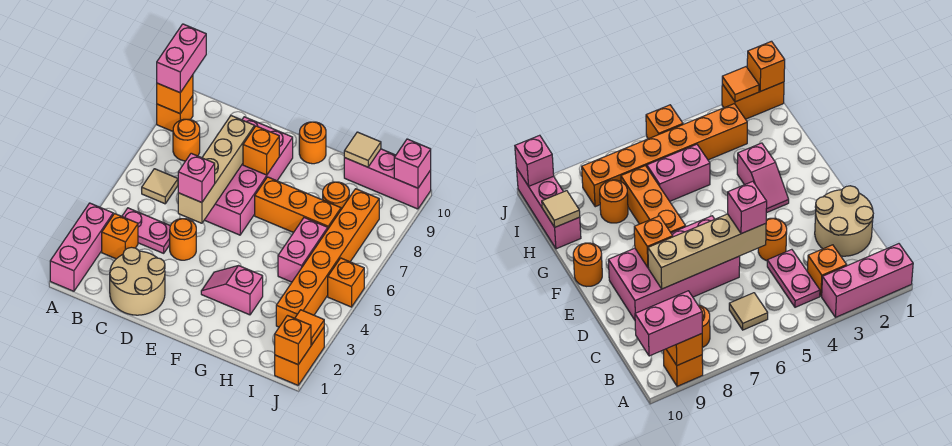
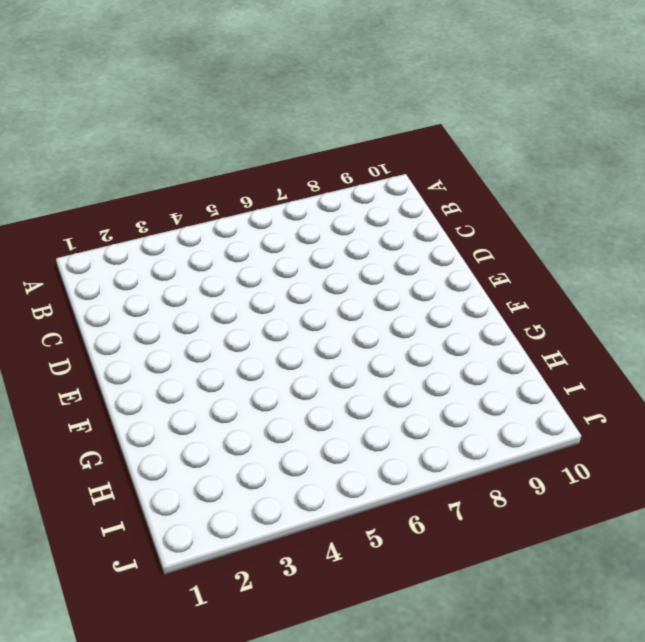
none -> pink 1x3 brick [50,203,113,291]
none -> orange 1x1 brick [157,96,193,131]
none -> orange 1x1 brick [102,214,138,259]

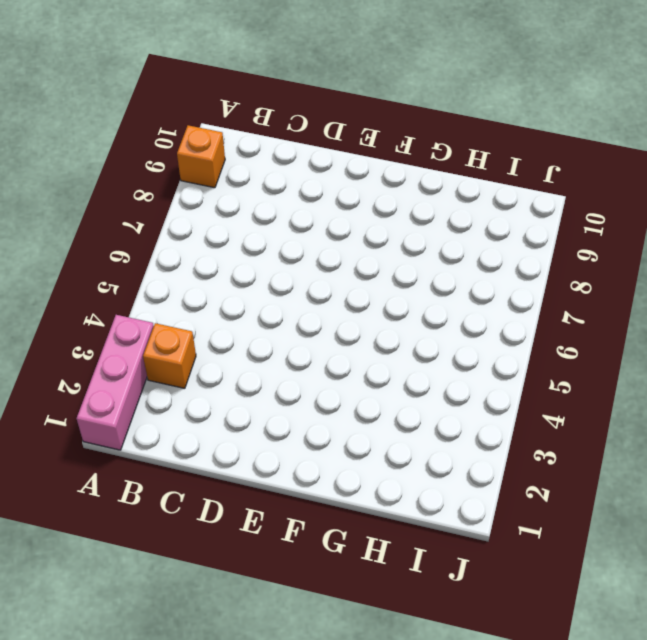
none -> pink 1x2 plate [122,208,170,253]
none -> tan 1x1 tile [142,169,178,204]
none -> orange 1x1 round brick [173,119,200,161]

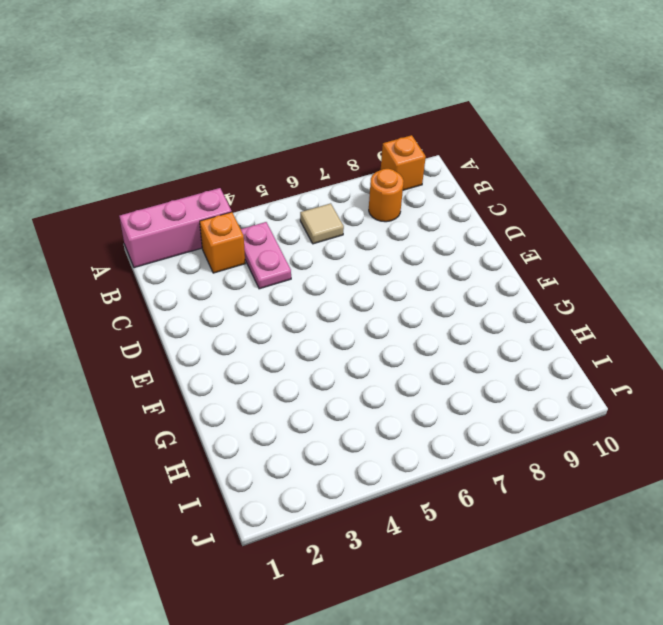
none -> tan 2x2 round brick [110,247,165,315]
none -> orange 1x1 round brick [170,219,196,260]
none -> pink 2x4 brick [205,117,293,235]

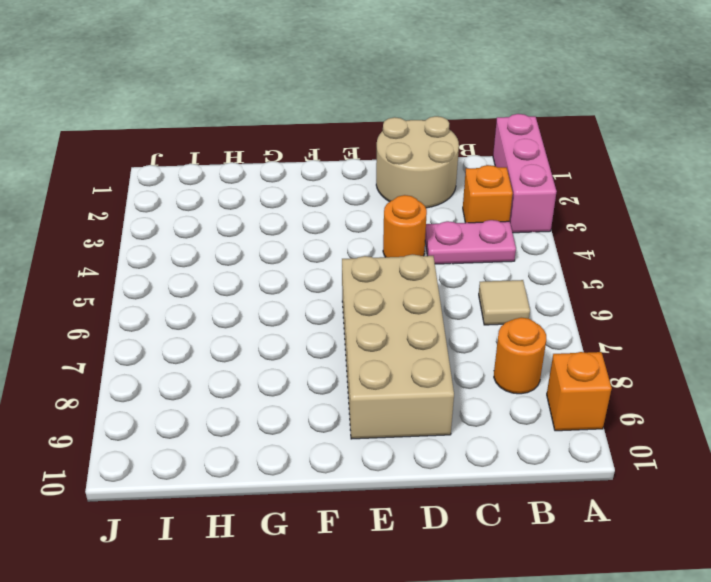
tan 2x4 brick [342,254,454,439] -> pink 2x4 brick [205,117,293,235]
none -> pink 1x2 slope [201,266,263,315]
none -> orange 1x3 brick [255,177,341,233]
none -> orange 1x1 round brick [299,122,326,164]

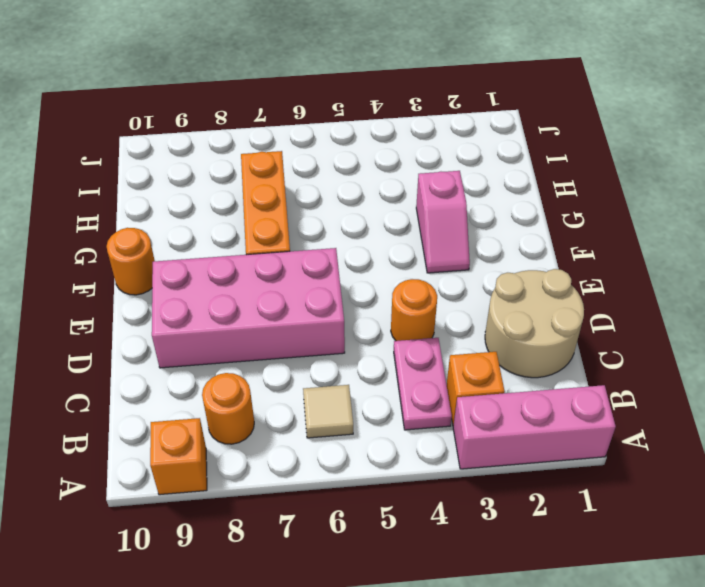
none -> pink 1x2 brick [278,218,328,282]
none -> orange 1x1 round brick [323,182,349,209]
none -> pink 1x3 brick [344,149,431,209]

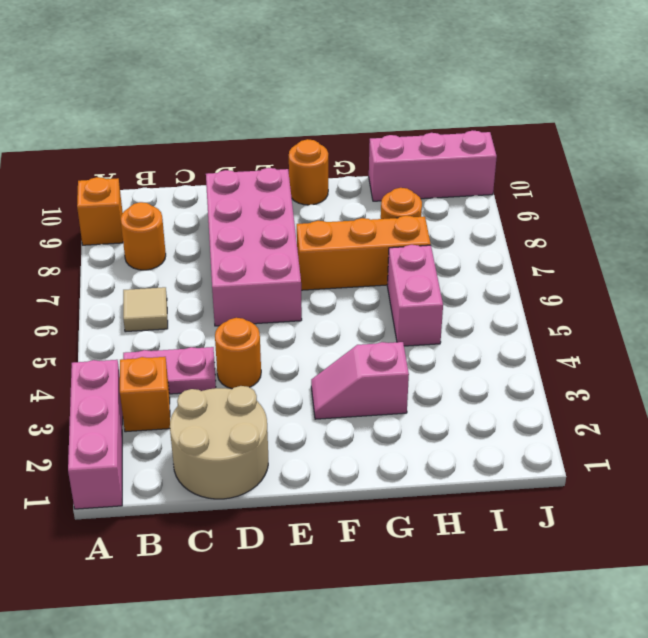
none -> orange 1x6 brick [276,189,379,327]
none -> orange 1x2 brick [275,328,324,385]
none -> orange 1x1 brick [328,258,364,307]

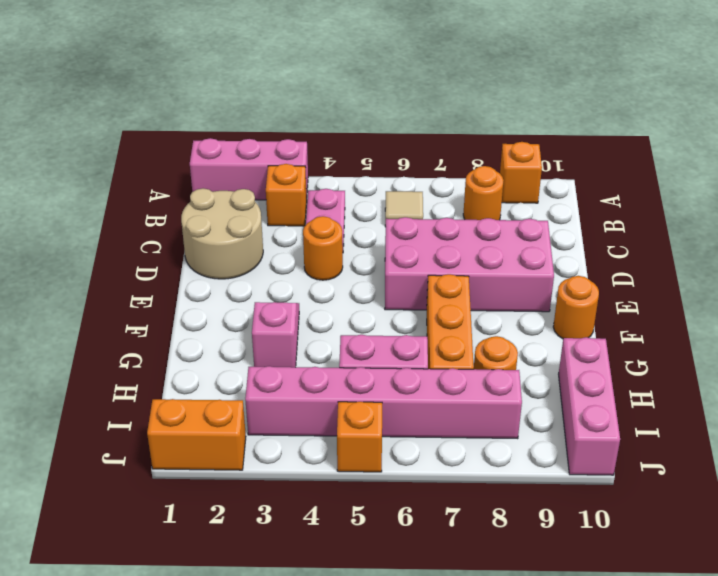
pink 1x6 brick [245,366,522,439] -> orange 1x6 brick [276,189,379,327]
none -> orange 1x1 brick [157,75,193,114]
none -> tan 1x4 brick [178,116,255,223]
none -> orange 1x1 brick [243,126,279,175]

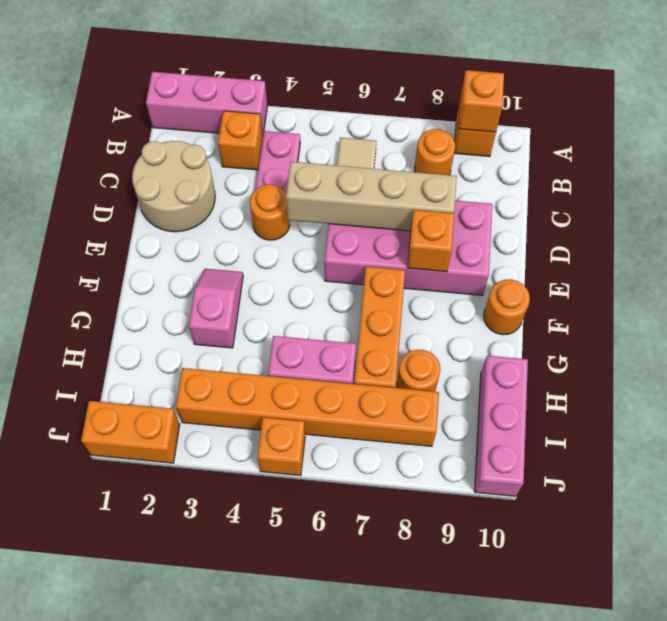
none -> tan 1x1 tile [344,132,381,167]
none -> orange 1x1 brick [275,316,311,364]
none -> orange 1x1 tile [295,310,324,345]

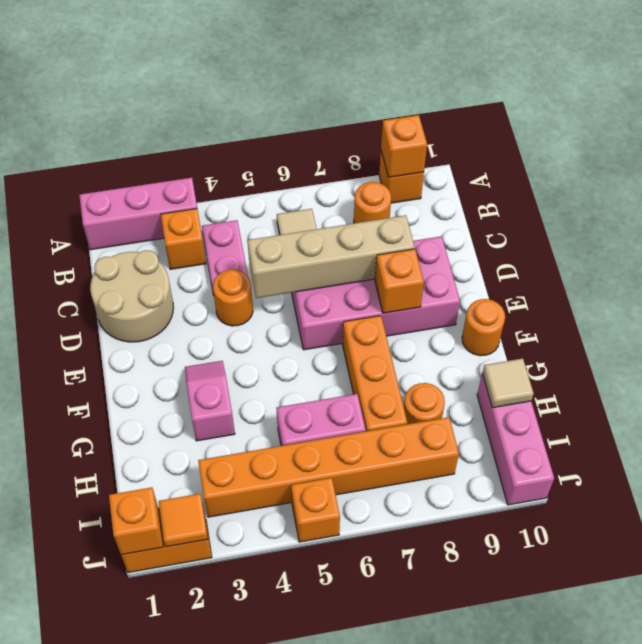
none -> pink 1x1 brick [394,139,431,188]
none -> pink 1x2 brick [157,24,206,93]
none -> pink 1x1 brick [178,153,215,203]

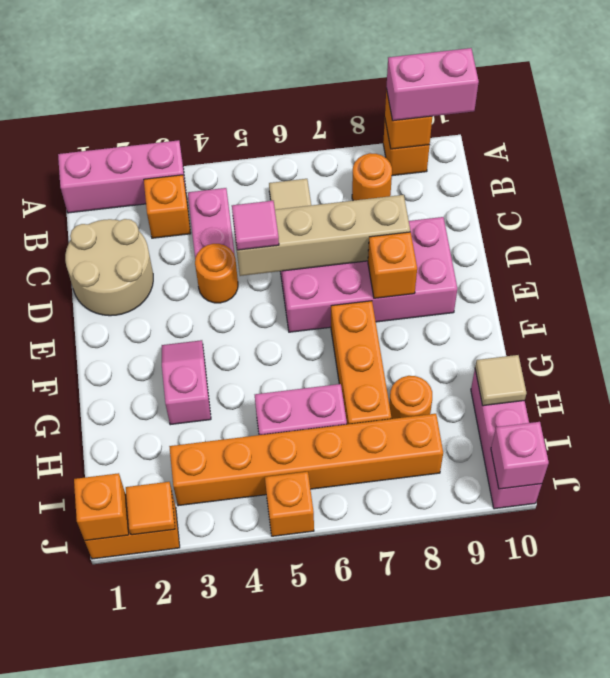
pink 1x1 tile [232,201,279,250] -> pink 1x1 brick [178,153,215,203]
none -> orange 1x1 round brick [299,122,326,164]

